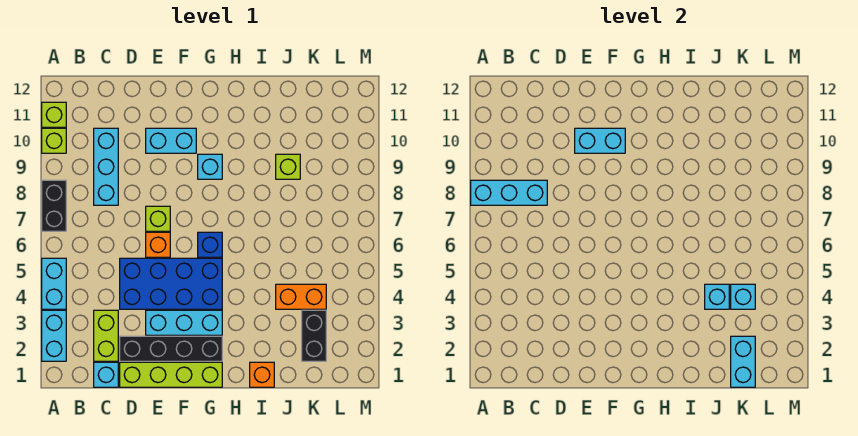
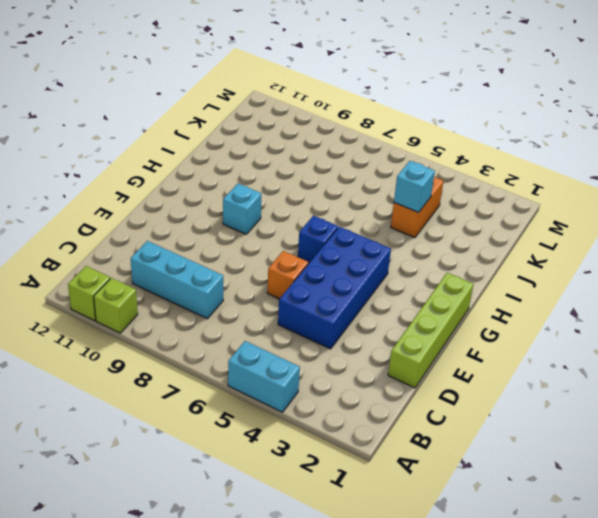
none -> cyan 1x2 brick [42,310,66,361]
none -> black 1x2 brick [42,180,66,231]
none -> cyan 1x1 brick [94,362,118,387]

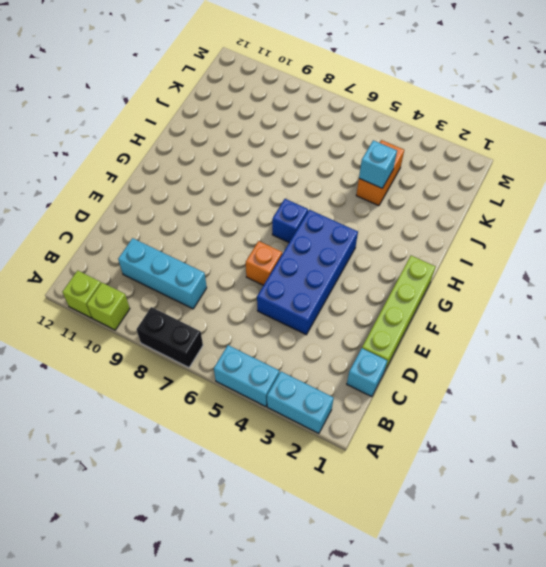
none -> lime 1x2 brick [94,310,118,361]
none -> black 1x4 brick [120,336,222,361]
none -> cyan 1x3 brick [146,310,222,335]

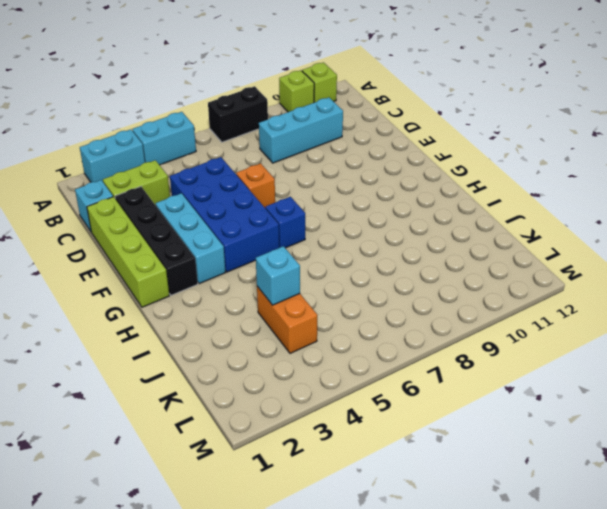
none -> lime 1x1 brick [146,206,170,231]
none -> cyan 1x2 brick [146,128,196,153]
none -> cyan 1x1 brick [198,154,222,179]

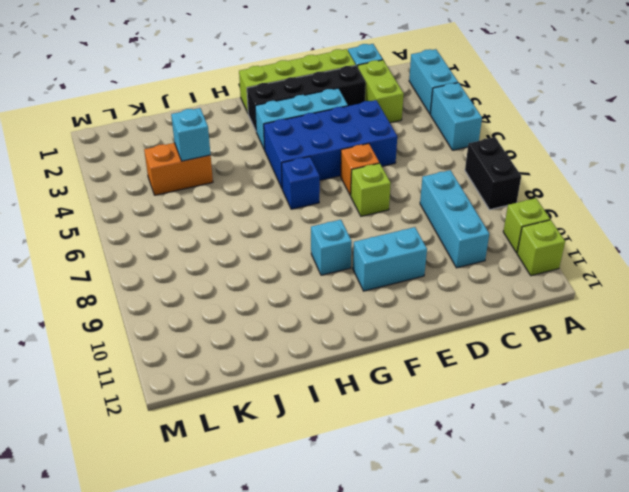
none -> orange 1x1 brick [250,362,274,387]
none -> lime 1x1 brick [276,154,300,179]
none -> black 1x2 brick [302,310,326,361]

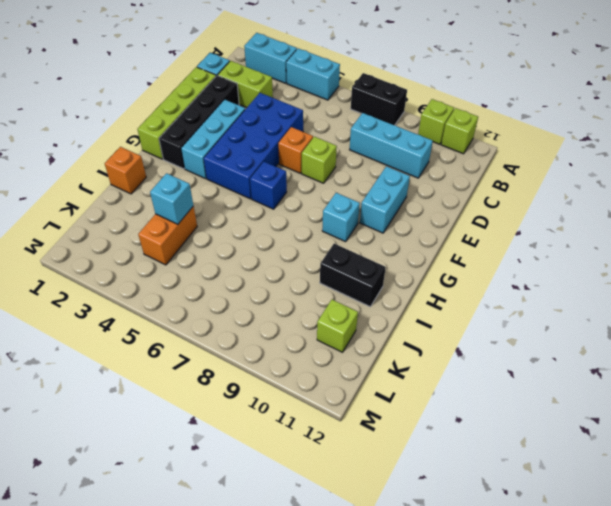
black 1x2 brick [320,244,386,307] -> black 1x2 brick moved to [302,310,326,361]
lime 1x1 brick [317,300,358,352] -> lime 1x1 brick moved to [276,154,300,179]
none -> cyan 1x3 brick [471,180,547,205]
none -> cyan 1x2 brick [575,128,625,153]
none -> cyan 1x2 brick [731,336,755,387]

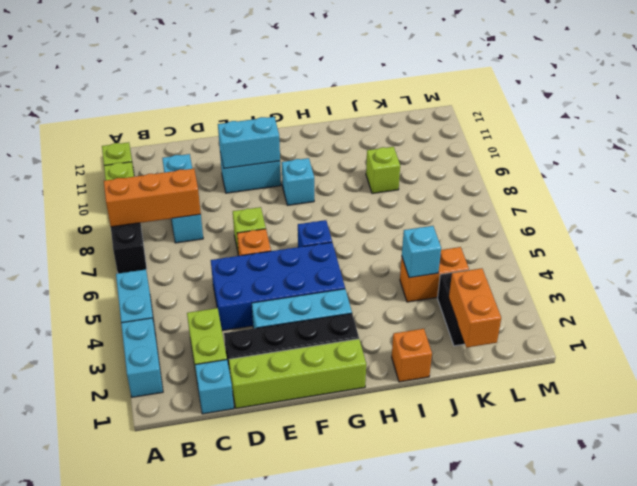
orange 1x3 brick [104,169,201,227] -> cyan 1x3 brick [471,180,547,205]
orange 1x2 brick [449,268,501,348] -> cyan 1x2 brick [731,336,755,387]
none -> cyan 1x1 brick [731,284,755,309]

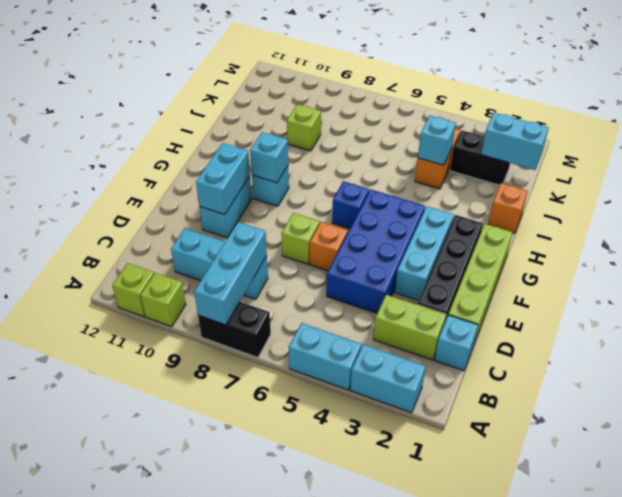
cyan 1x1 brick [250,132,288,183] -> cyan 1x1 brick moved to [731,284,755,309]

